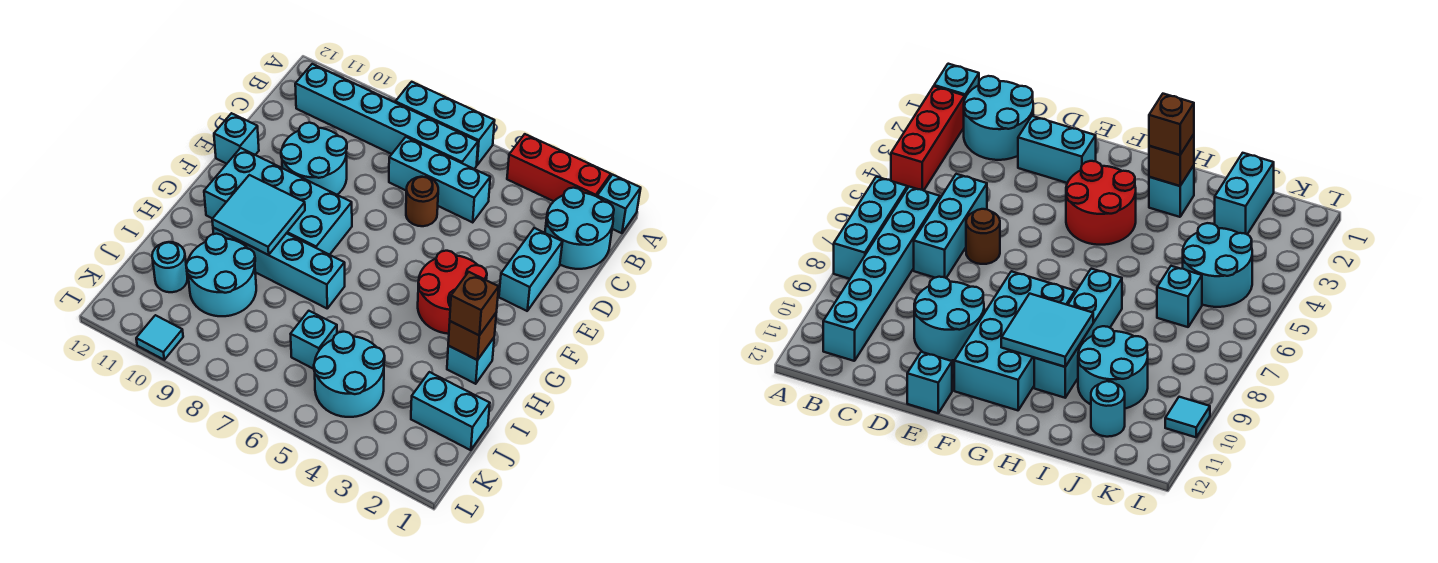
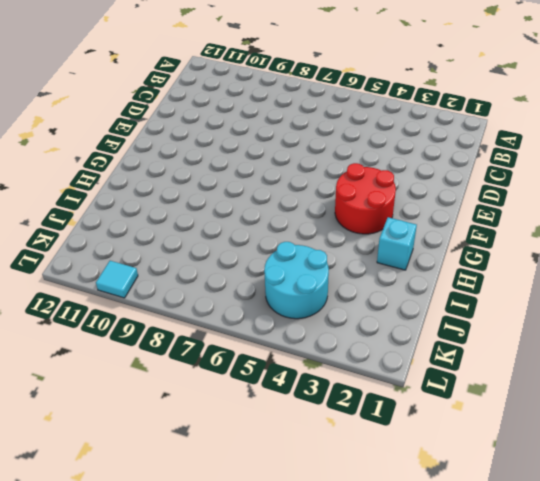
none -> cyan 1x1 brick [597,175,641,233]
none -> red 1x3 brick [507,134,611,201]
none -> cyan 1x3 brick [395,82,495,165]

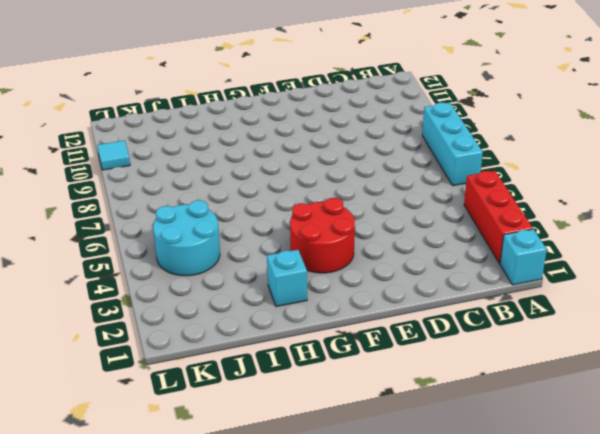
none -> cyan 2x2 round brick [545,188,614,269]
none -> cyan 1x6 brick [295,64,478,169]
none -> cyan 1x3 brick [389,137,490,222]

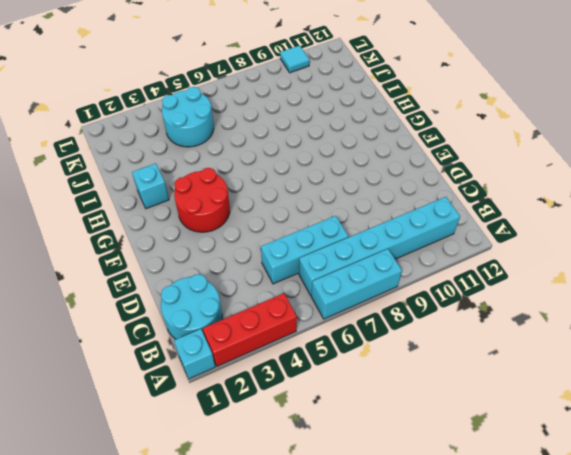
none -> cyan 1x2 brick [499,228,562,311]
none -> brown 1x1 round brick [406,177,438,226]
none -> cyan 2x2 round brick [281,122,347,195]

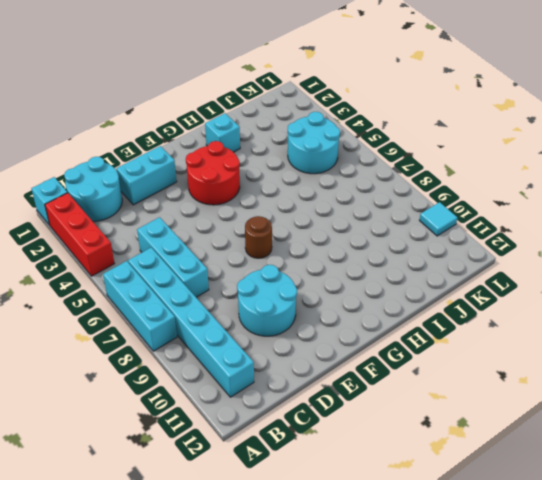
brown 1x1 round brick [245,216,272,258] -> brown 1x1 round brick moved to [406,177,438,226]
none -> cyan 1x1 brick [214,113,259,164]
none -> cyan 2x4 brick [204,148,352,255]
none -> cyan 1x4 brick [213,228,345,308]

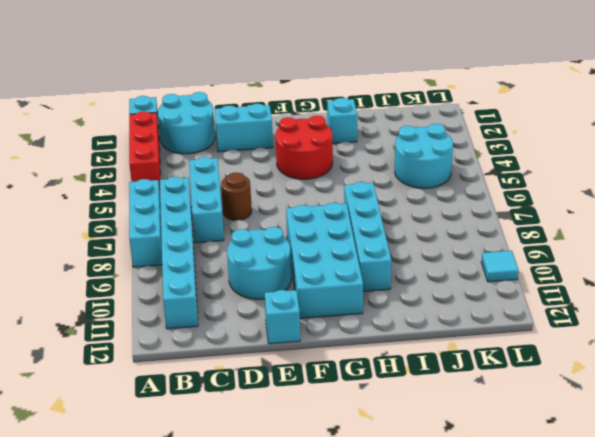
none -> cyan 2x2 round brick [186,234,256,316]
none -> cyan 1x2 brick [411,372,490,450]
none -> cyan 1x1 brick [291,311,337,369]

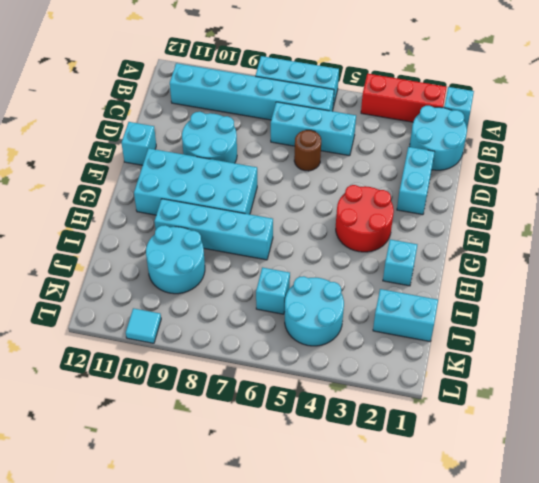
none -> cyan 1x1 round brick [152,242,188,292]
none -> cyan 2x2 tile [212,175,305,255]
none -> brown 1x1 brick [448,313,496,360]

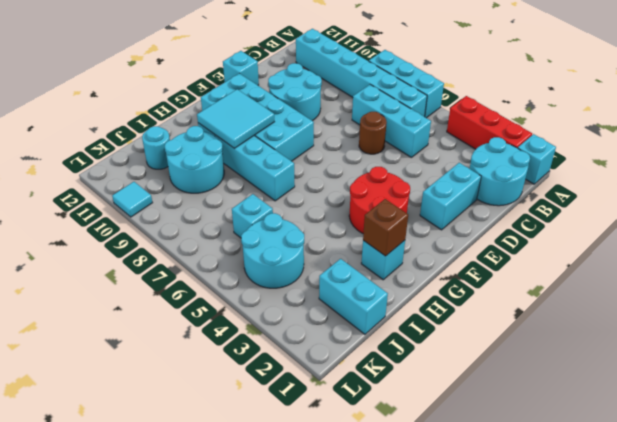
none -> brown 1x1 brick [450,272,499,335]

